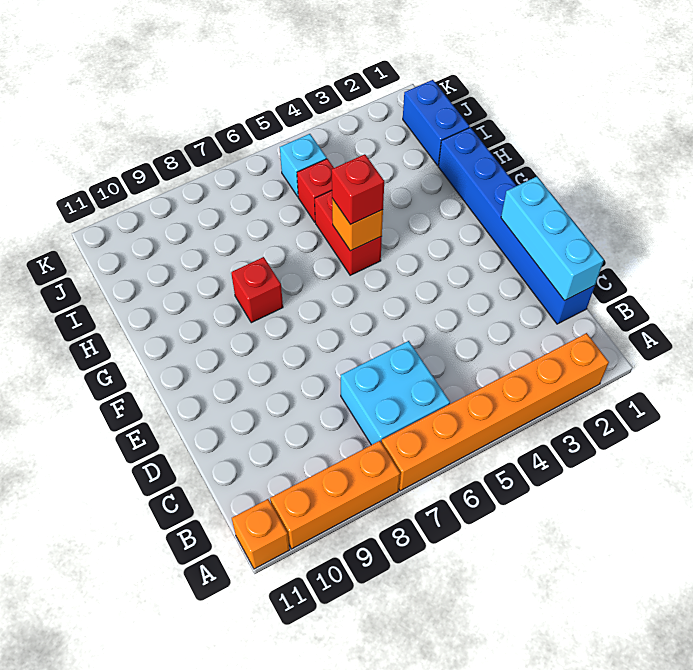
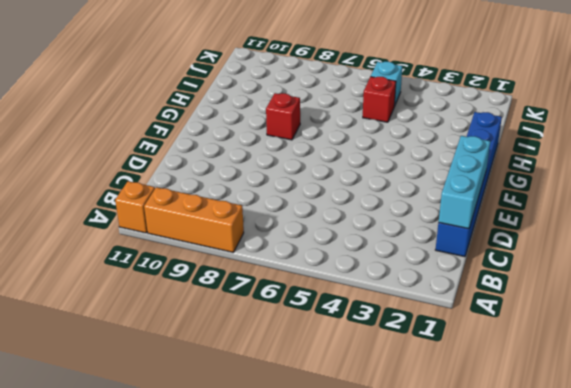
none -> orange 1x6 brick [381,333,609,491]
none -> cyan 2x2 brick [341,341,450,445]
none -> red 1x2 brick [315,191,382,275]

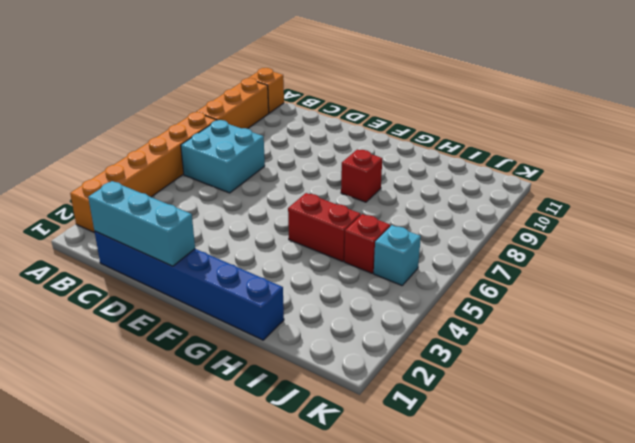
none -> blue 1x2 brick [403,80,470,165]
none -> orange 1x1 brick [332,198,383,251]
none -> red 1x1 brick [332,154,384,225]

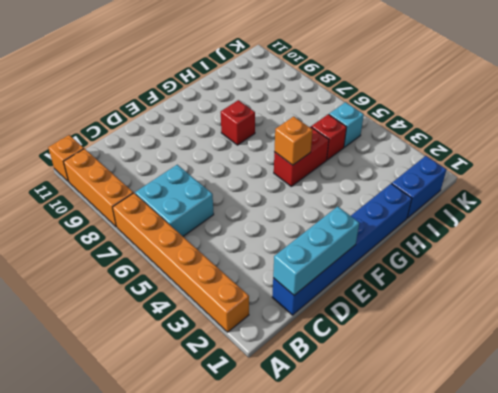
none -> red 1x1 brick [332,154,384,225]

